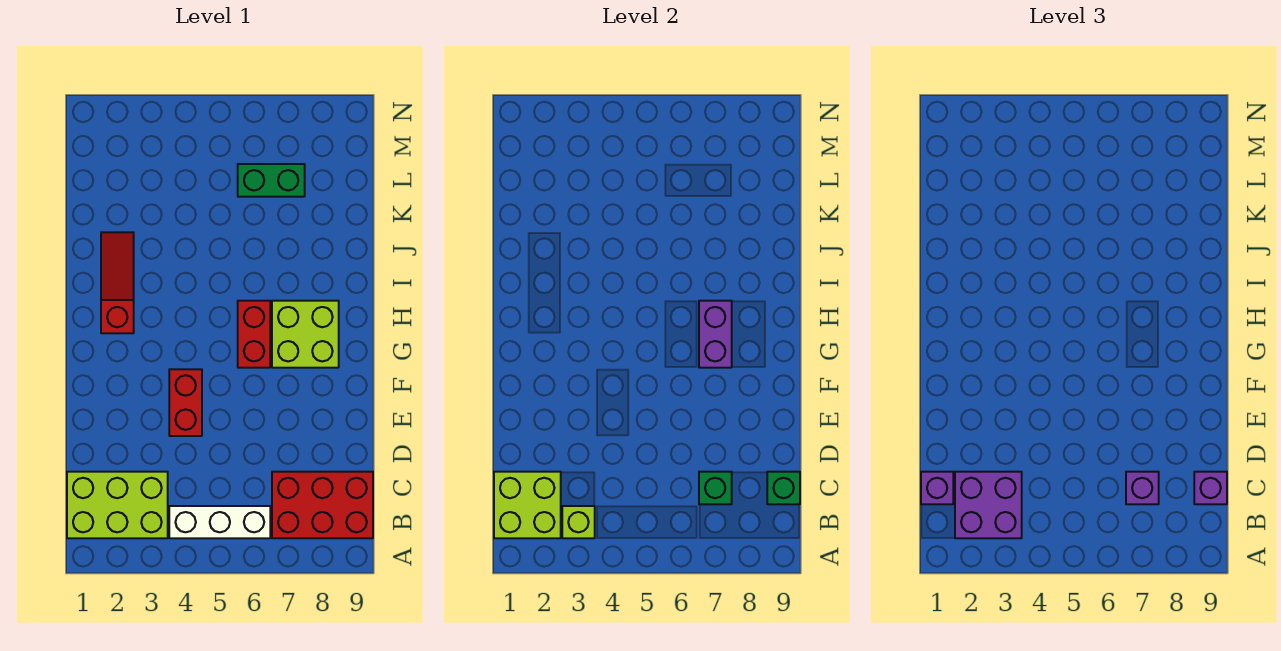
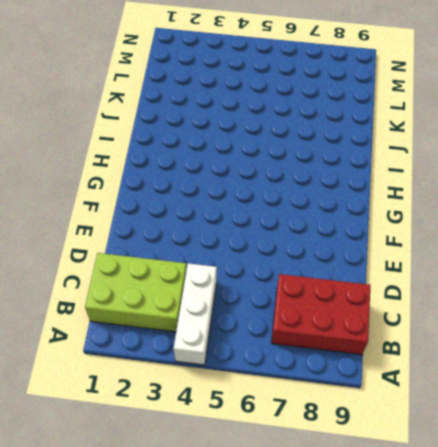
white 1x3 brick [174,263,217,365] -> white 1x3 brick turned to [169,506,270,538]
none -> red 1x2 brick [169,369,202,436]
none -> red 1x2 brick [238,301,270,368]
none -> lime 2x2 brick [272,301,339,368]

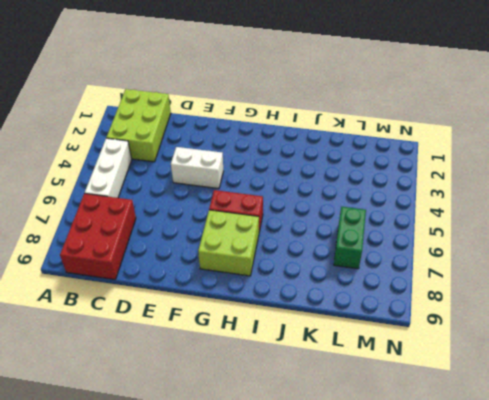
white 1x2 brick [171,147,224,189] -> red 1x2 brick [169,369,202,436]
none -> red 1x3 slope [101,232,134,333]
none -> lime 2x2 brick [494,472,561,538]
none -> lime 1x1 brick [562,506,595,538]

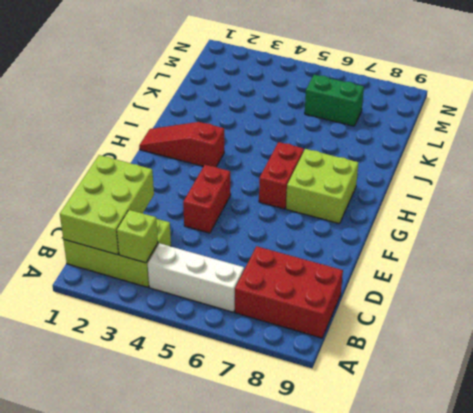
lime 2x3 brick [60,155,154,255] -> lime 2x2 brick [494,472,561,538]
red 1x3 slope [139,122,224,167] -> red 1x3 slope turned to [101,232,134,333]
none -> green 1x1 brick [699,472,732,504]
none -> green 1x1 brick [767,472,800,504]
none -> purple 1x2 brick [699,301,732,368]

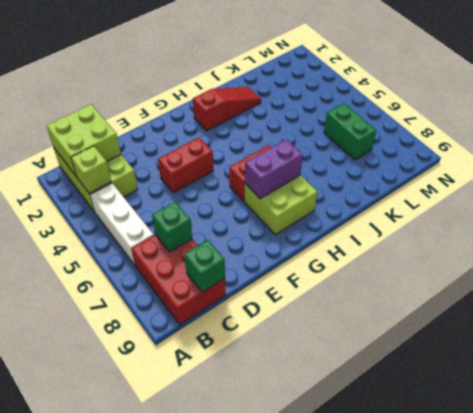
none -> purple 2x2 brick [955,472,1022,538]
none -> purple 1x1 brick [921,472,953,504]
none -> purple 1x1 brick [1126,472,1159,504]

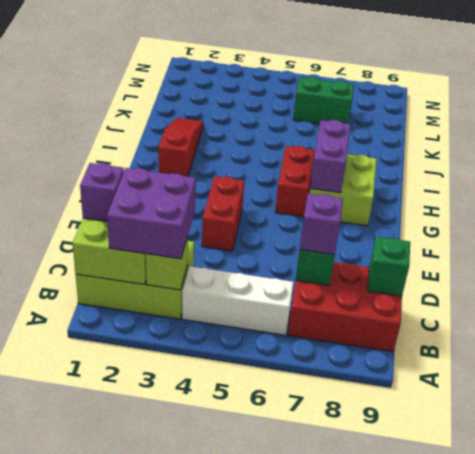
none -> purple 1x1 brick [1194,472,1227,504]

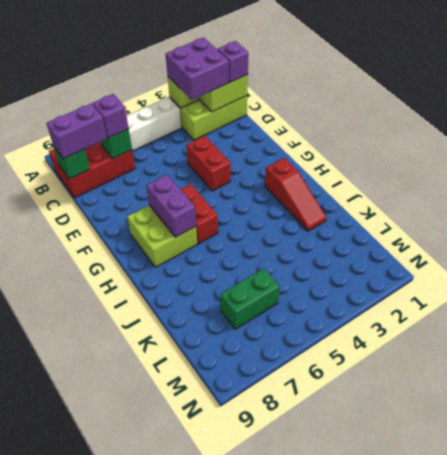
purple 1x2 brick [47,104,107,159] -> purple 1x1 brick [1194,472,1227,504]

